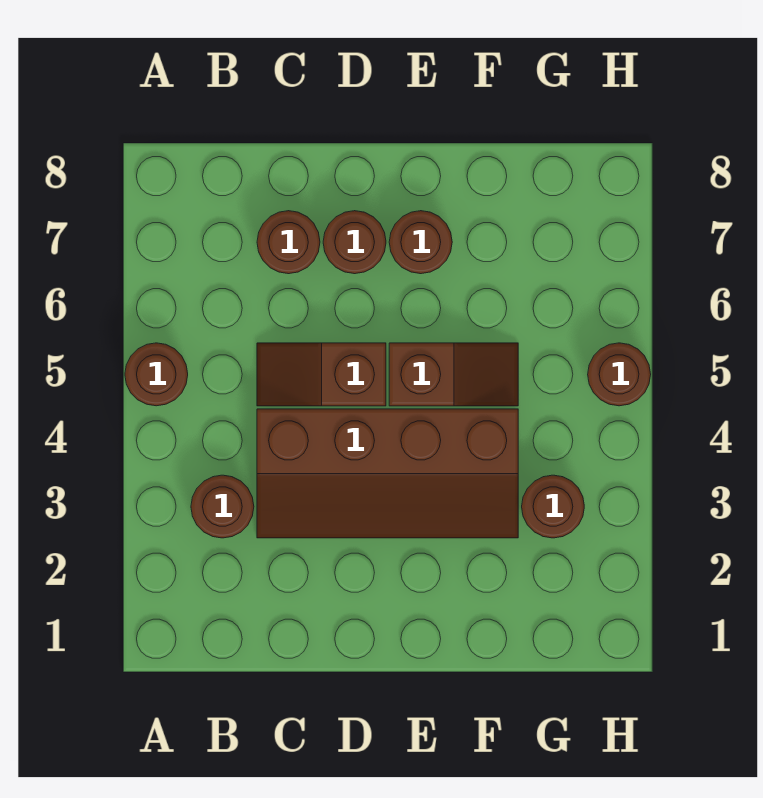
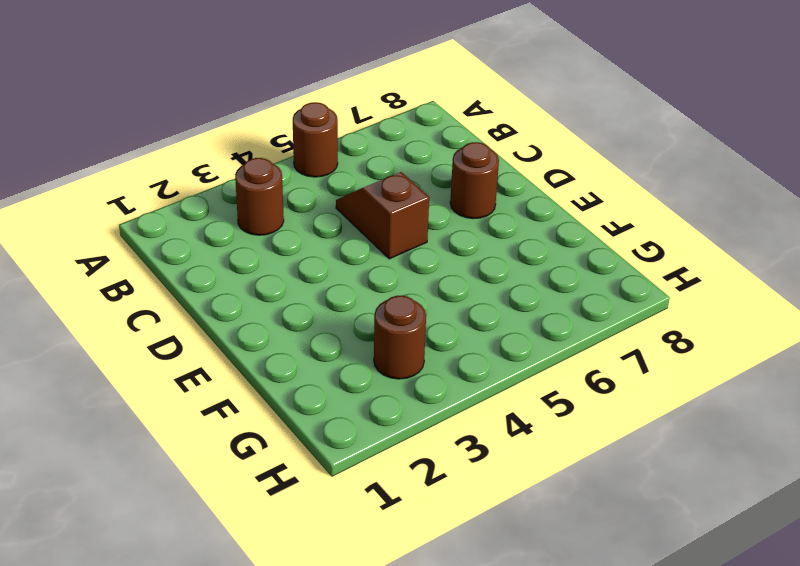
none -> brown 2x4 slope [257,409,518,538]
none -> brown 1x1 round brick [257,211,320,274]

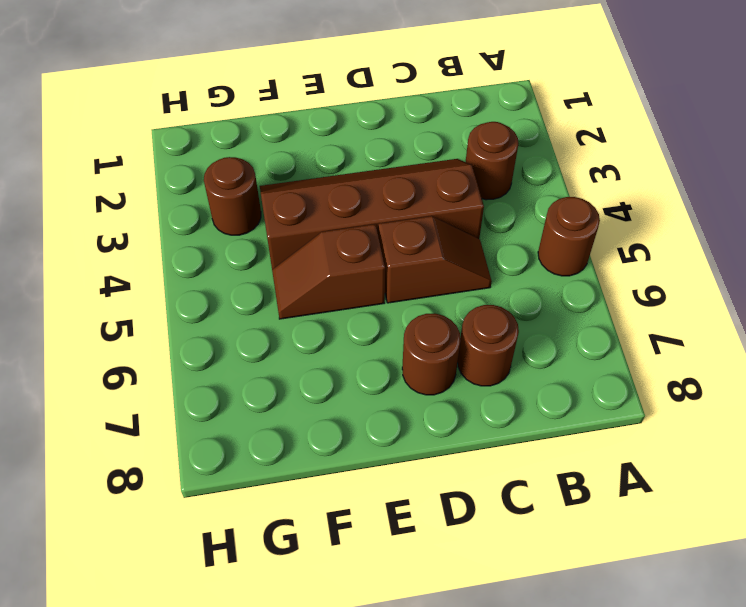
none -> brown 1x1 round brick [389,211,452,274]
none -> brown 1x1 round brick [588,343,651,406]

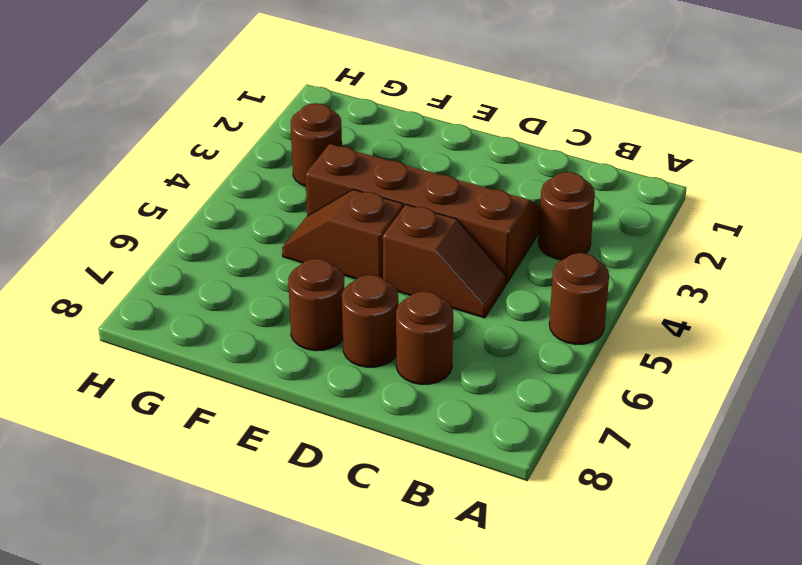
none -> brown 1x1 round brick [588,343,651,406]

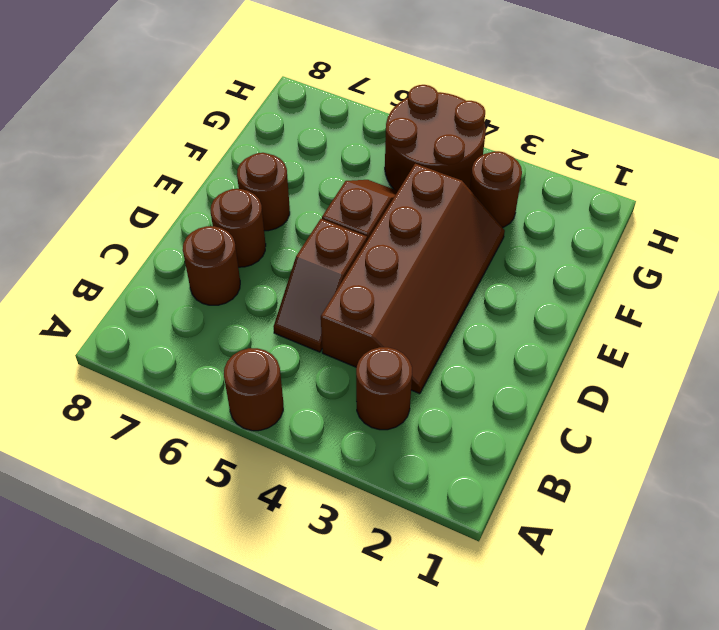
brown 2x2 round brick [385,85,486,191] -> brown 1x1 round brick [588,343,651,406]

